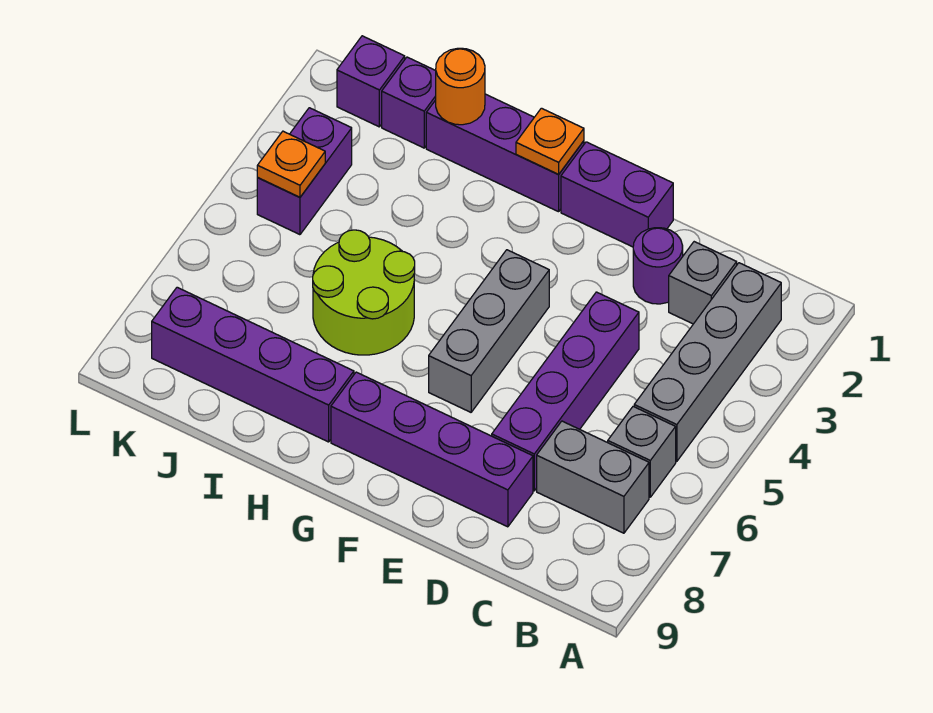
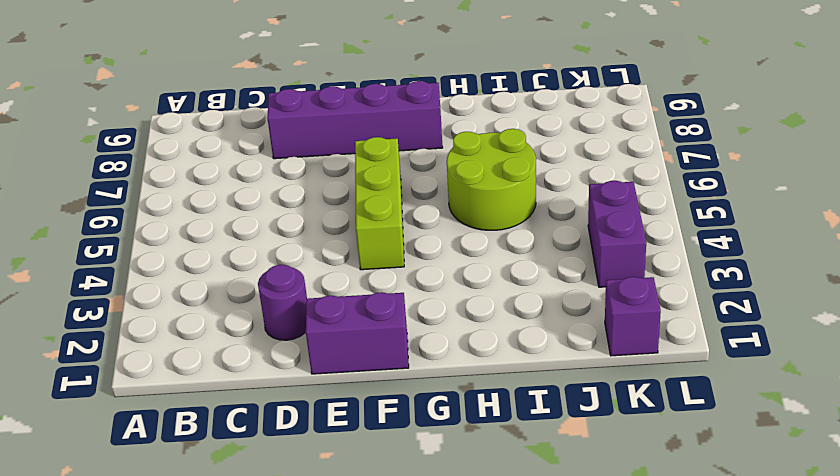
lime 1x3 brick [355,137,404,270] -> grey 1x3 brick [429,250,549,412]
none -> grey 1x4 brick [634,263,781,461]
none -> grey 1x1 brick [608,406,676,497]
none -> grey 1x2 brick [537,421,649,533]

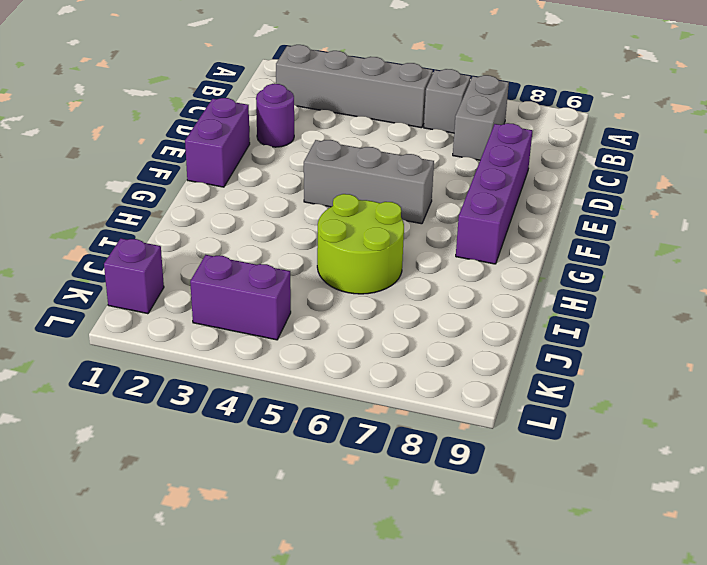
none -> grey 1x1 brick [669,242,737,324]
none -> purple 1x4 brick [492,292,639,491]
none -> purple 1x3 brick [426,94,584,212]

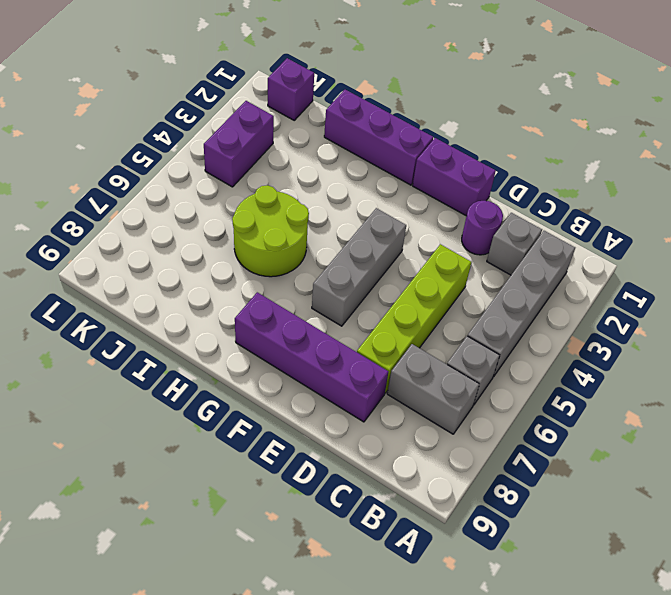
lime 1x4 brick [357,244,471,393] -> purple 1x4 brick [492,292,639,491]
none -> purple 1x4 brick [152,287,354,442]
none -> purple 1x1 brick [382,57,436,148]
none -> orange 1x1 plate [516,108,584,174]

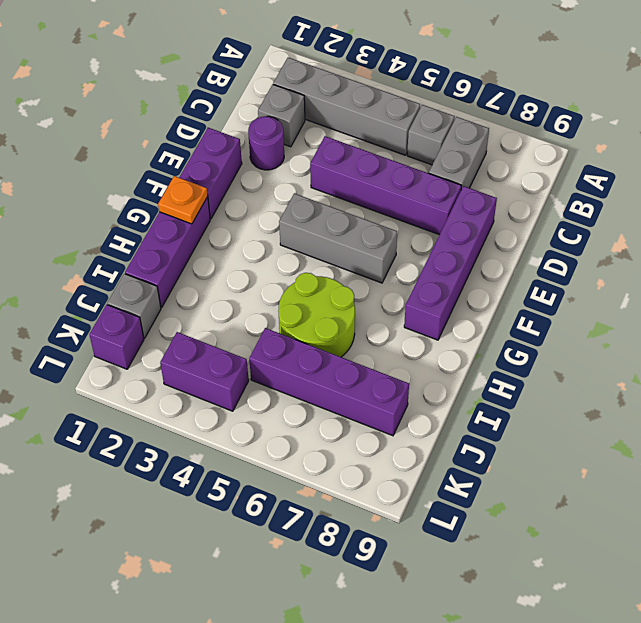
grey 1x1 brick [107,274,161,338] -> purple 1x1 brick [382,57,436,148]
purple 1x4 brick [249,328,409,436] -> purple 1x4 brick turned to [152,287,354,442]
none -> orange 1x1 round brick [436,48,485,125]
none -> orange 1x1 plate [257,131,325,197]

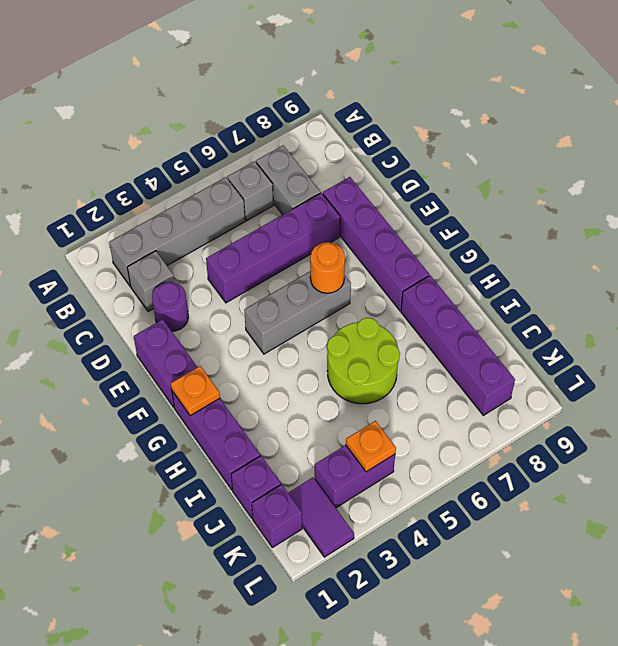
orange 1x1 round brick [310,242,345,293] -> orange 1x1 round brick moved to [436,48,485,125]
purple 1x2 tile [288,478,354,557] -> none

